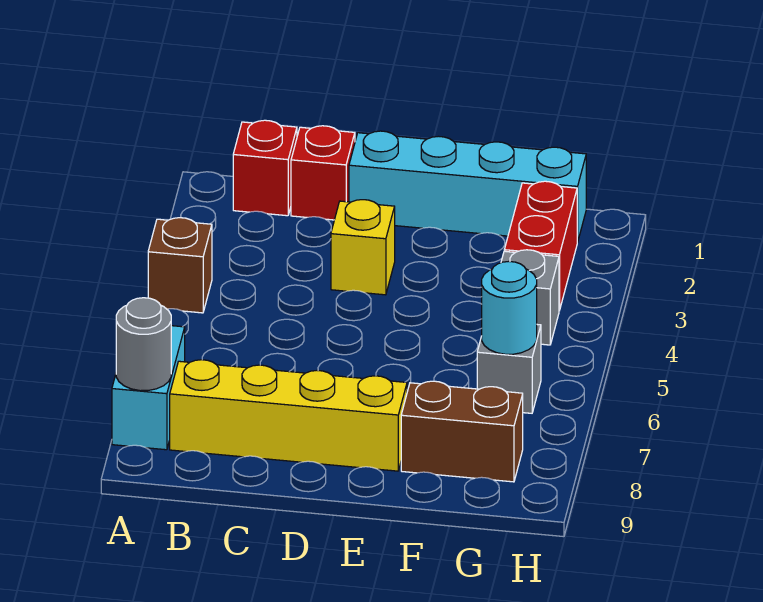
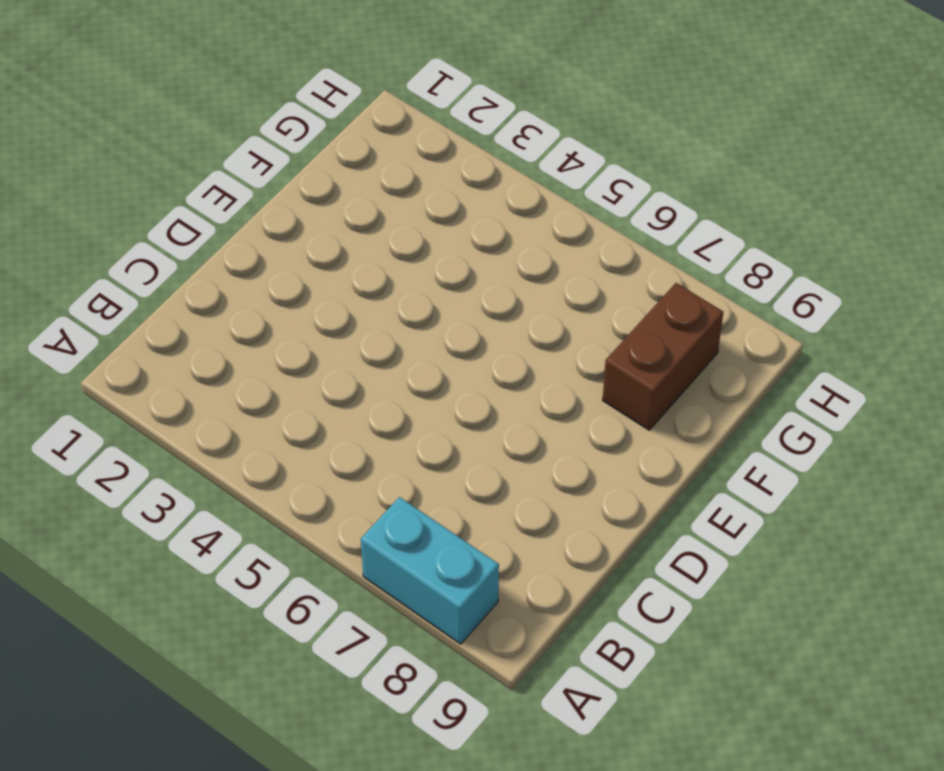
none -> brown 1x1 brick [148,218,212,313]
none -> red 1x1 brick [233,120,297,216]
none -> yellow 1x4 brick [170,360,407,471]

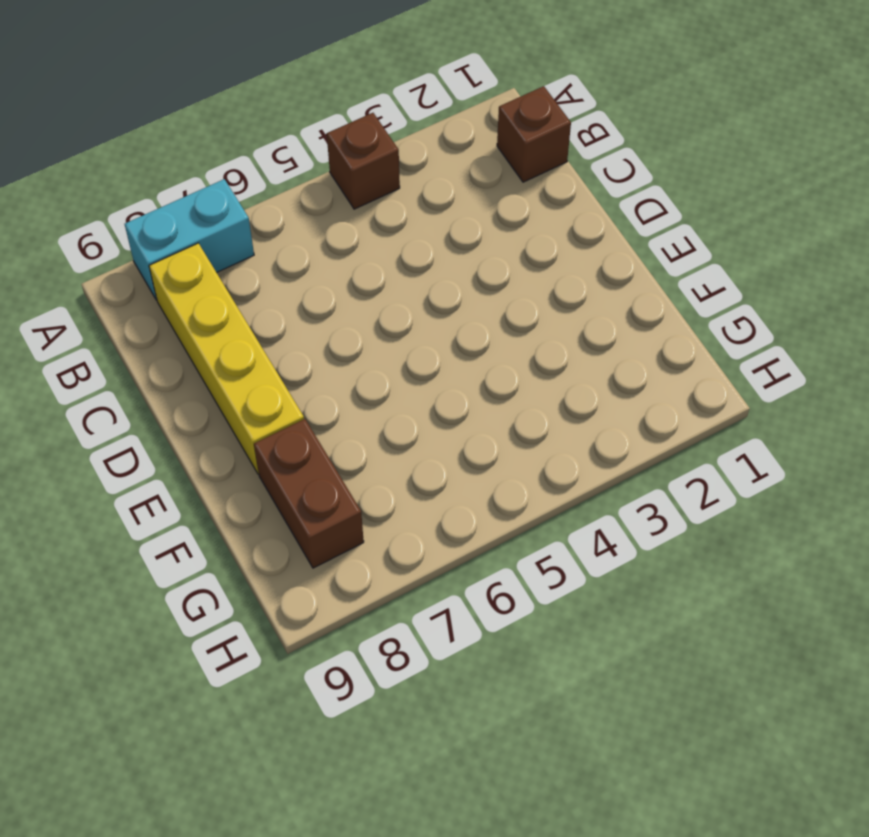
brown 1x1 brick [497,86,571,182] -> red 1x1 brick [233,120,297,216]
none -> red 1x1 brick [291,126,355,220]
none -> cyan 1x4 brick [349,131,586,242]
none -> yellow 1x1 brick [331,200,395,295]

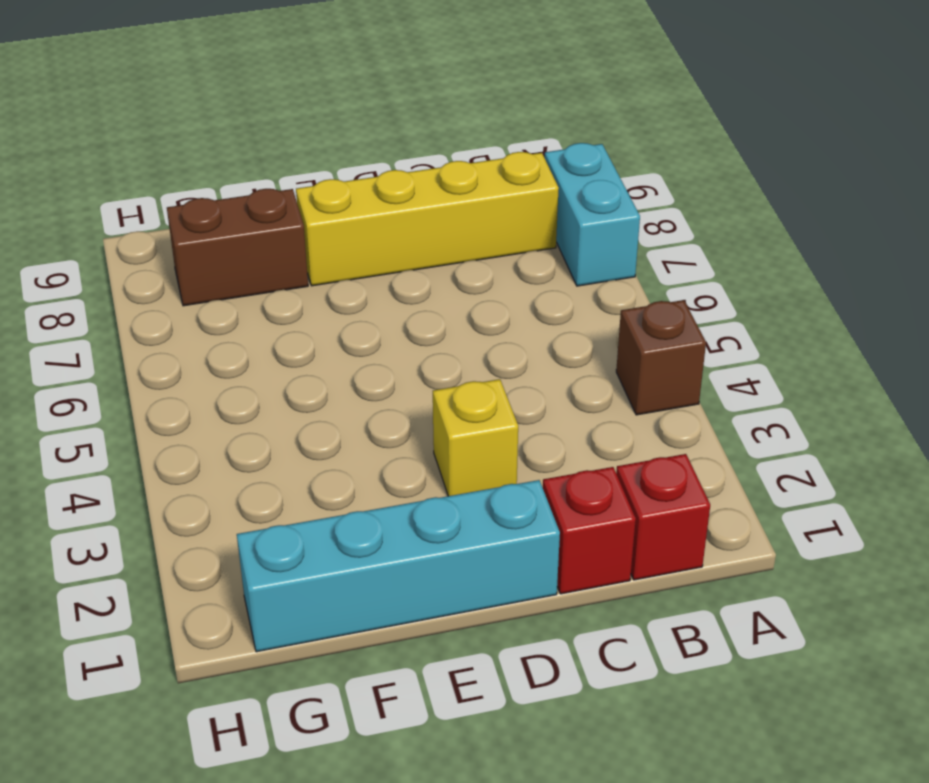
none -> red 1x2 brick [504,181,577,311]
none -> grey 1x1 brick [501,250,559,345]
none -> grey 1x1 brick [477,325,541,413]

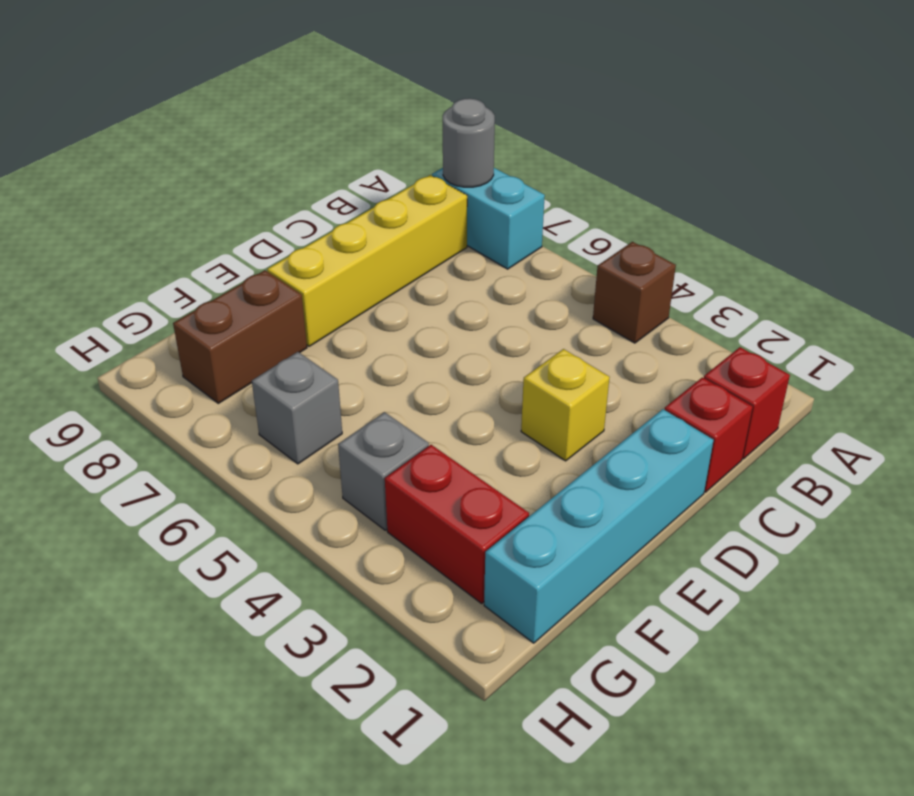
none -> cyan 1x1 round brick [482,261,537,354]

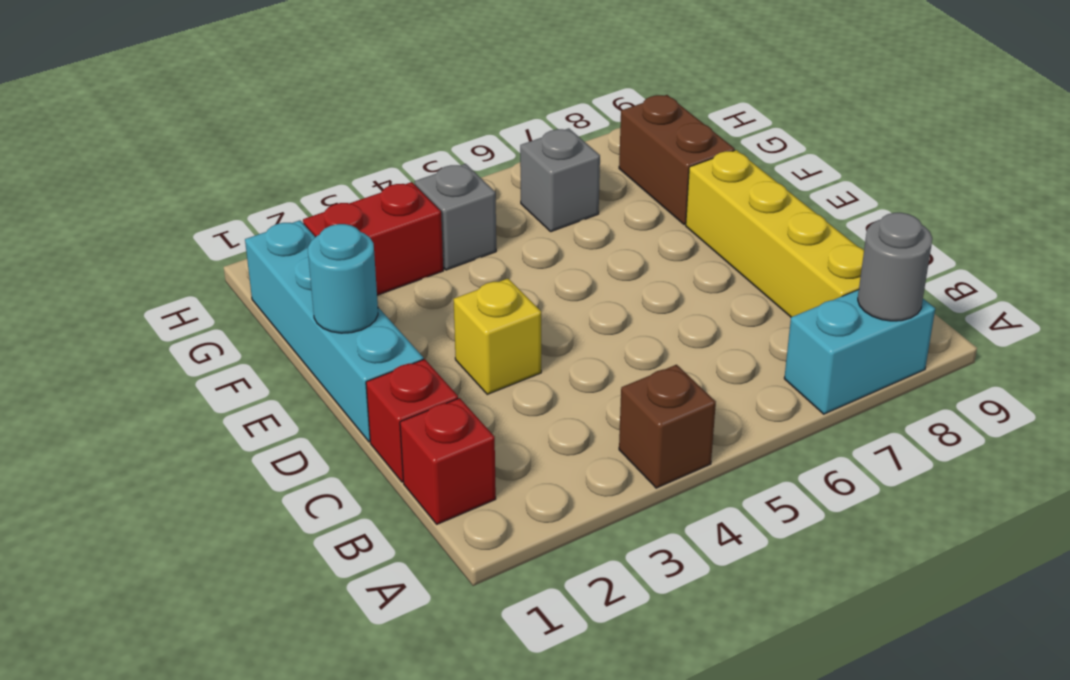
cyan 1x1 round brick [308,224,378,333] -> cyan 1x1 round brick moved to [482,261,537,354]

